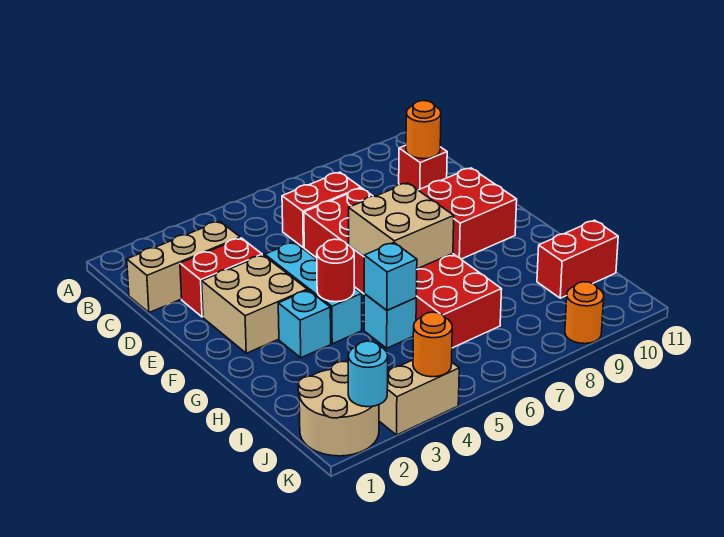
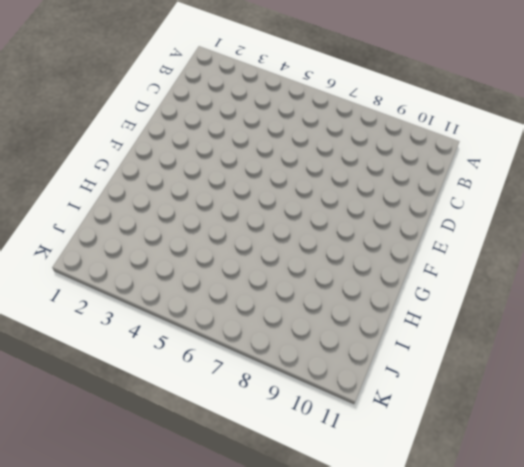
none -> tan 1x3 brick [127,221,240,313]
none -> red 1x2 brick [282,172,361,248]
none -> red 1x1 brick [399,145,447,190]

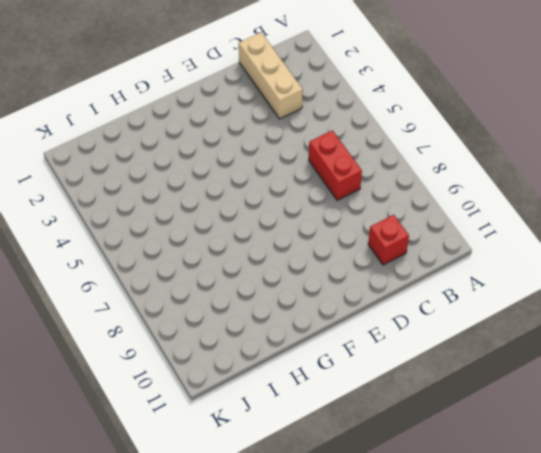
none -> red 1x2 brick [180,238,262,317]
none -> red 2x6 brick [304,188,502,348]
none -> tan 2x2 brick [202,255,307,353]

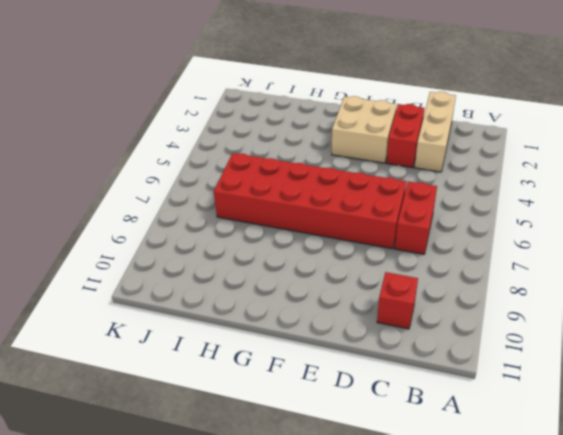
none -> cyan 1x3 brick [265,242,362,344]
none -> red 2x2 brick [418,168,517,259]
none -> cyan 1x1 brick [278,290,331,358]

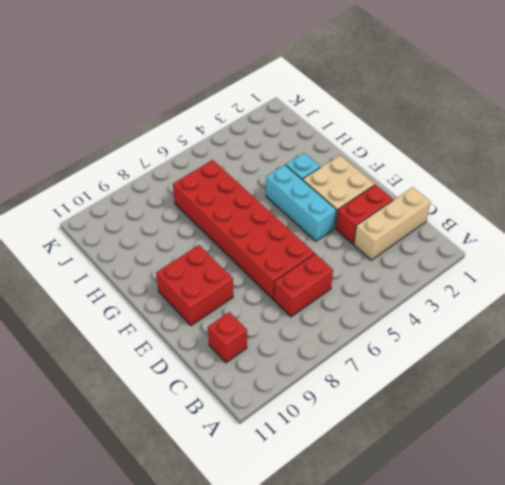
none -> cyan 1x1 brick [364,294,416,348]
none -> red 1x2 brick [537,220,618,298]
none -> tan 2x2 round brick [298,361,379,456]

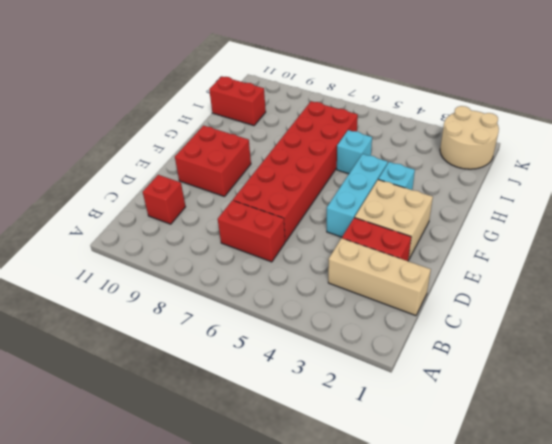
none -> tan 1x2 brick [379,360,459,435]
none -> orange 1x1 round brick [565,282,604,344]
none -> orange 1x1 round brick [406,101,441,159]

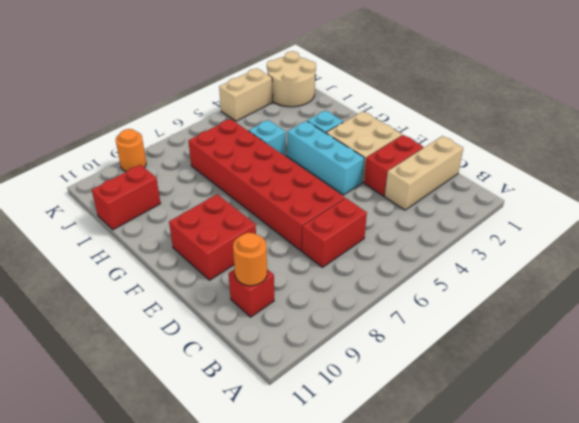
none -> tan 2x2 brick [349,183,454,269]
none -> red 1x1 round brick [317,239,354,302]
none -> cyan 1x1 brick [364,243,417,310]

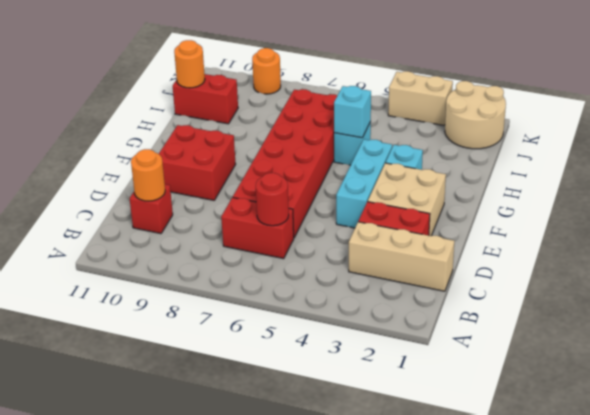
red 1x1 round brick [256,173,289,226] -> red 1x1 round brick moved to [317,239,354,302]
orange 1x1 round brick [174,40,205,88] -> orange 1x1 round brick moved to [413,312,452,377]
none -> tan 2x2 brick [349,183,454,269]
none -> cyan 1x1 round brick [348,341,388,407]

